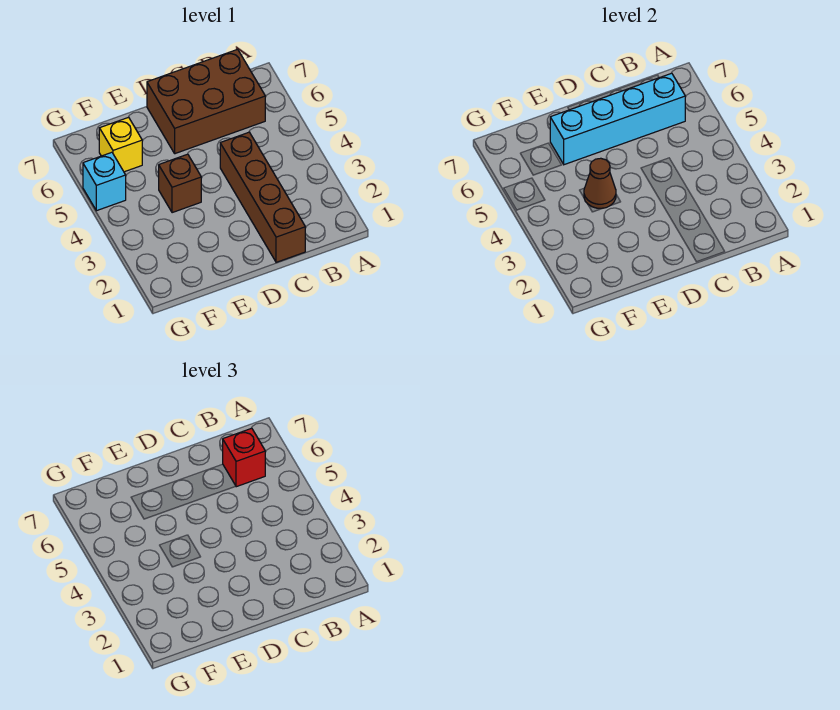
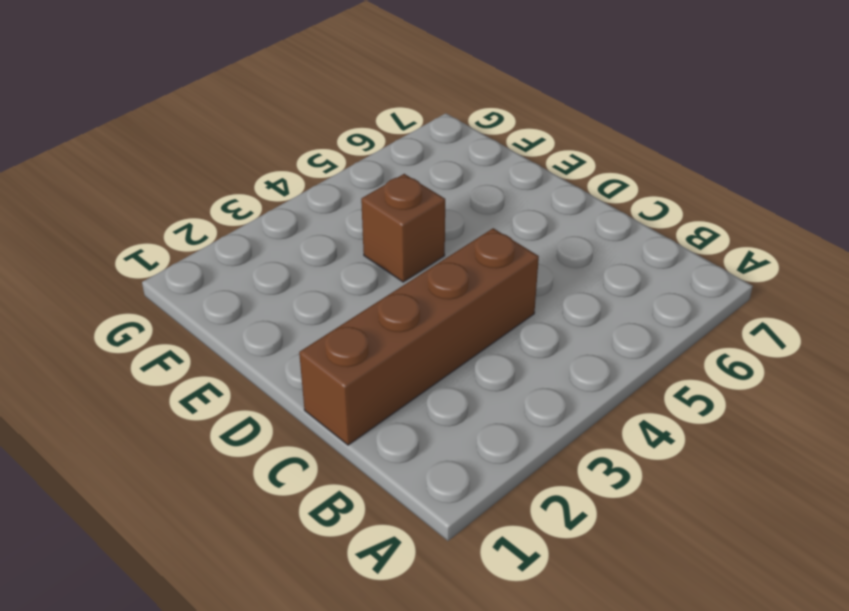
none -> brown 2x3 brick [147,49,265,154]
none -> yellow 1x1 brick [99,117,142,172]

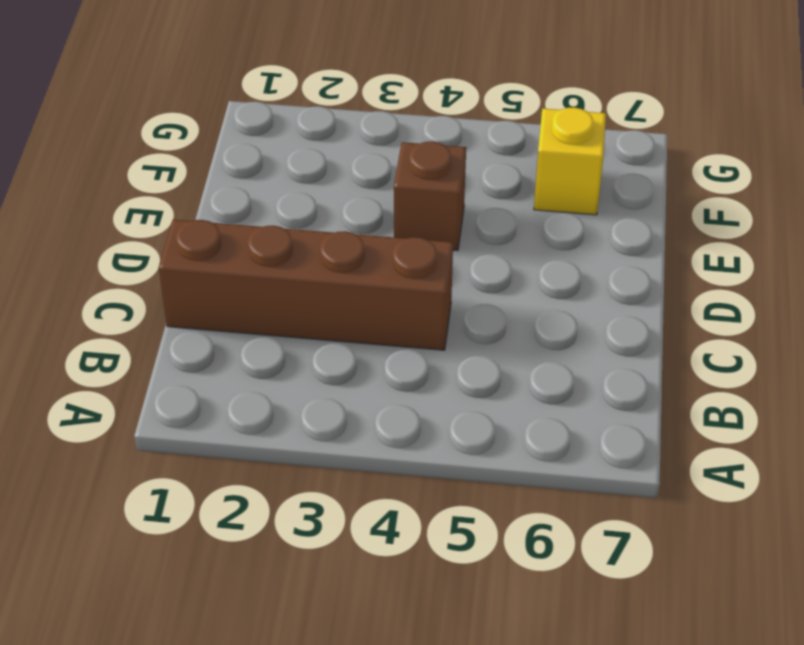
none -> brown 2x3 brick [147,49,265,154]
none -> cyan 1x1 brick [83,152,126,211]

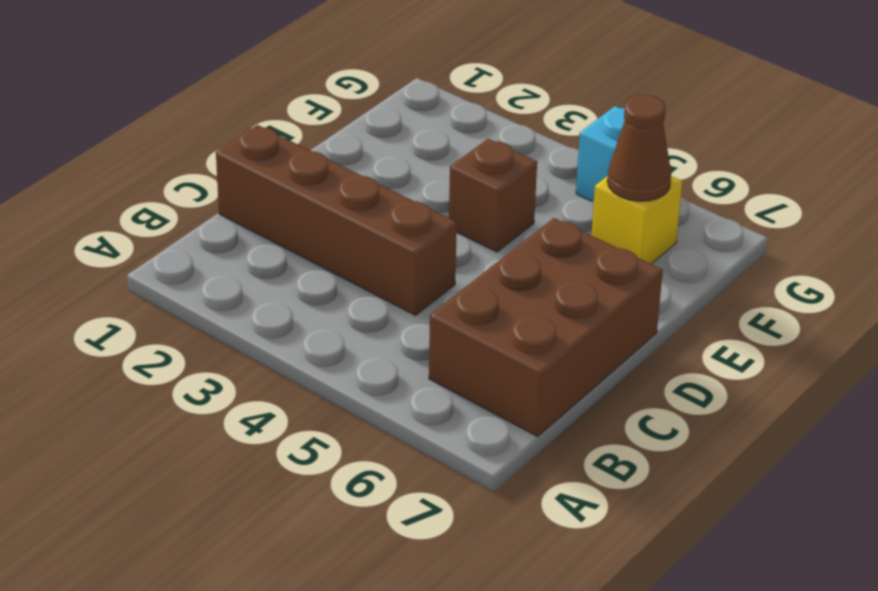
brown 1x1 cone [607,95,671,201] -> brown 1x1 cone moved to [584,158,616,208]
none -> cyan 1x4 brick [550,73,685,165]
none -> red 1x1 brick [223,428,265,487]

